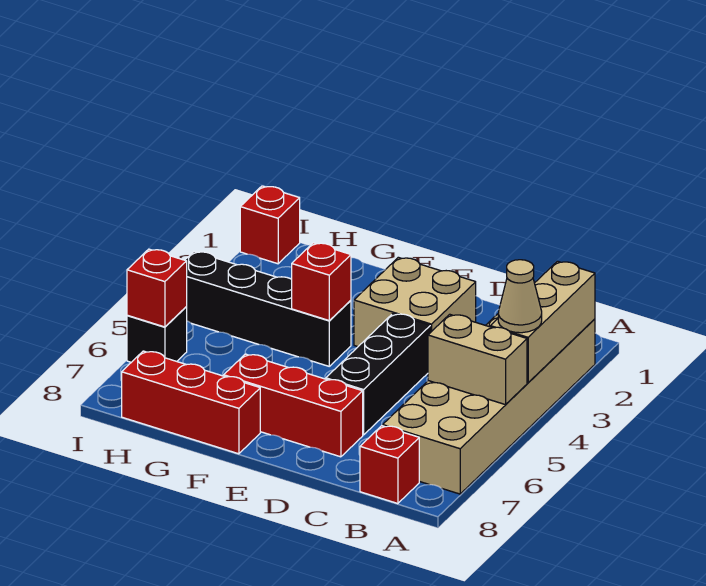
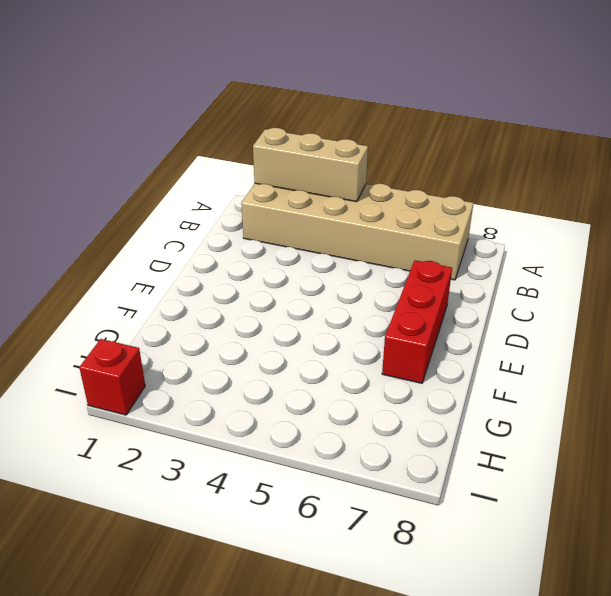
none -> red 1x1 brick [360,426,419,504]
none -> tan 2x2 brick [354,257,476,346]
none -> black 1x3 brick [326,314,431,435]

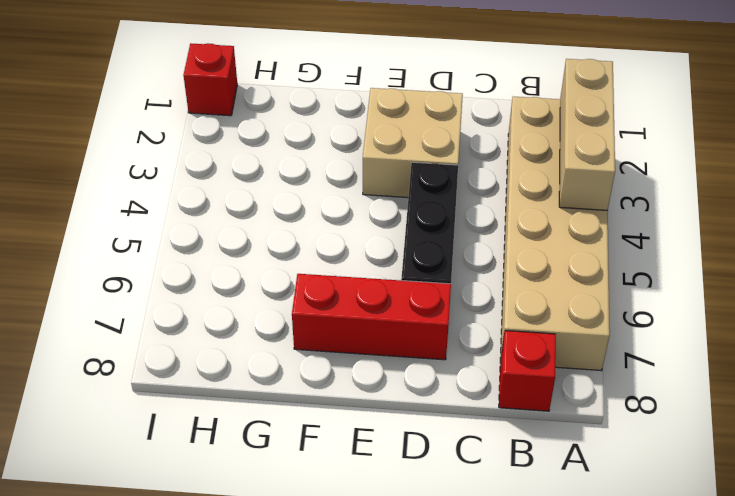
none -> black 1x4 brick [185,251,351,366]
none -> red 1x3 brick [122,351,260,454]
none -> black 1x1 brick [127,307,187,362]

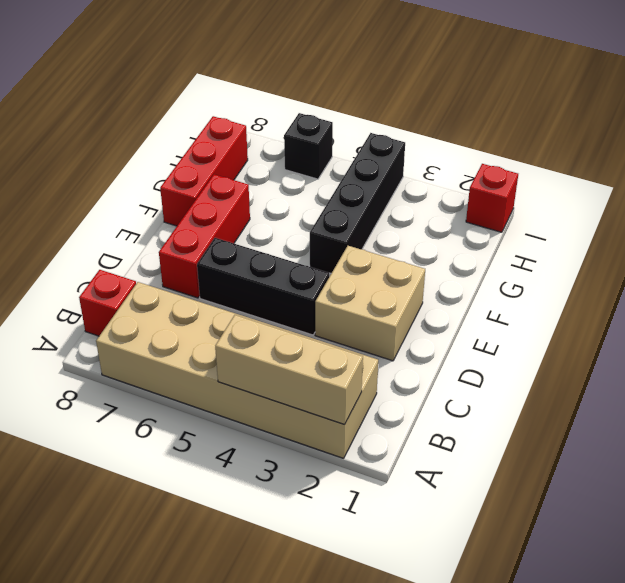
none -> tan 1x2 brick [428,314,527,405]
none -> red 1x1 brick [292,243,351,320]
none -> red 1x1 brick [127,249,187,327]

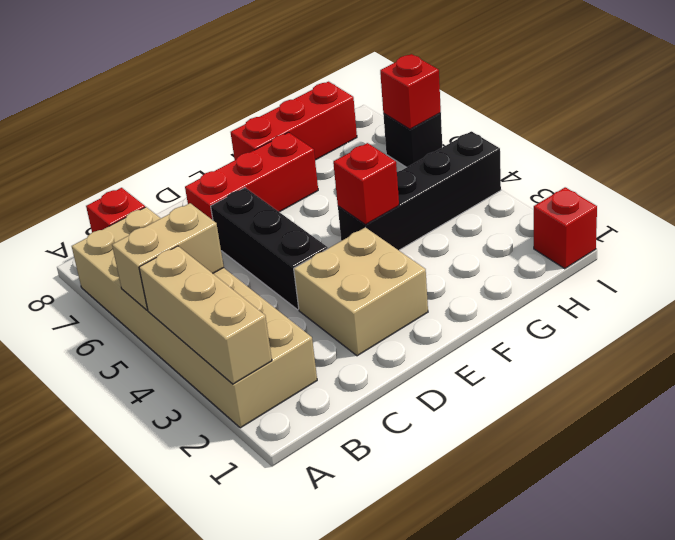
none -> tan 1x1 cone [498,260,542,333]

